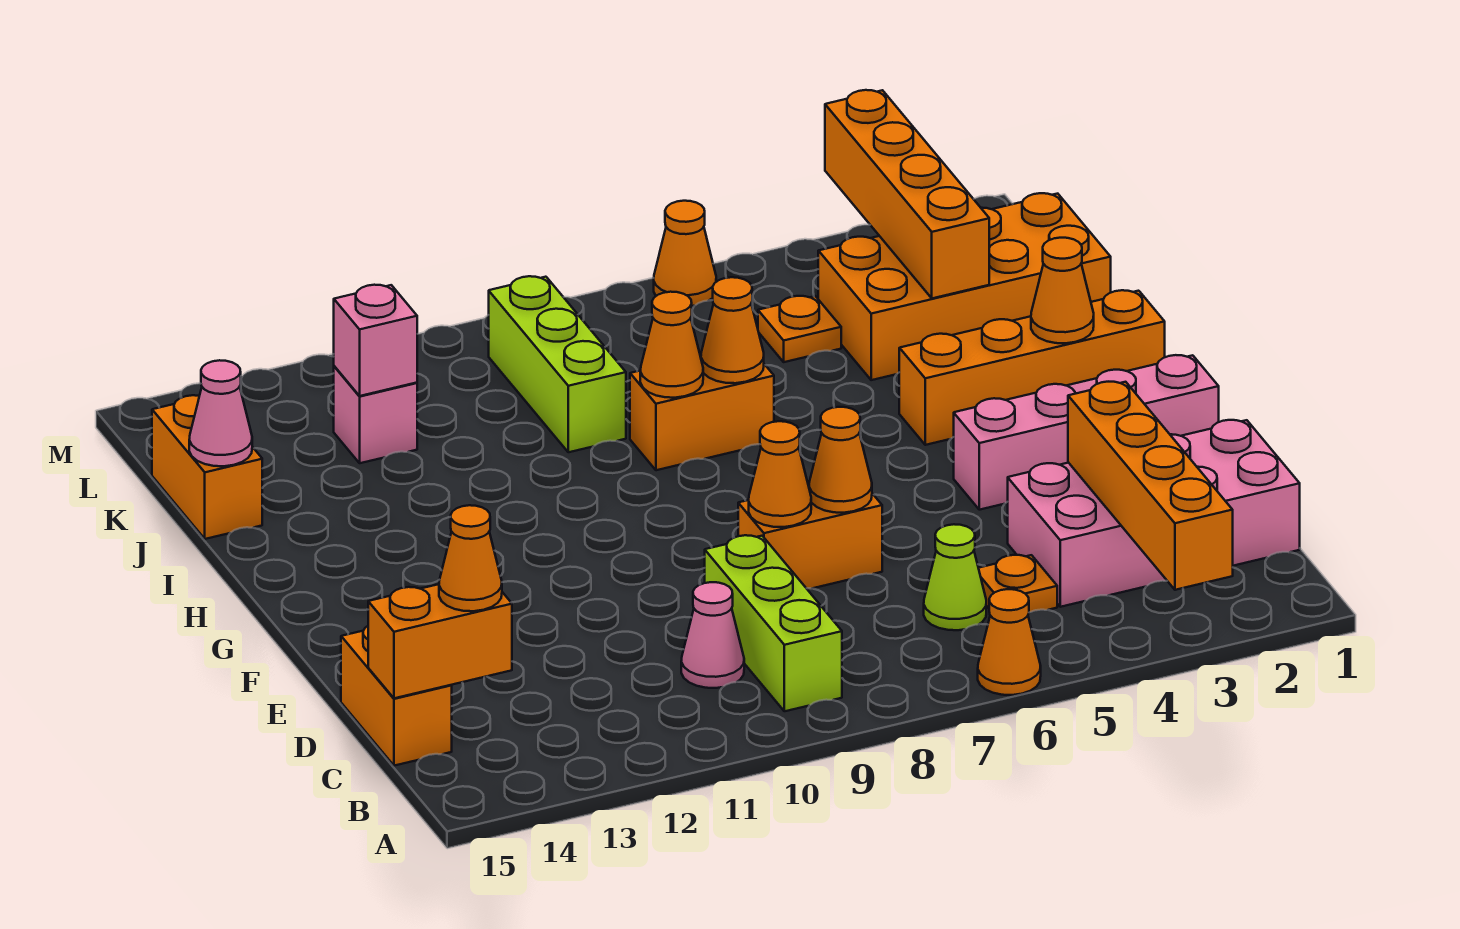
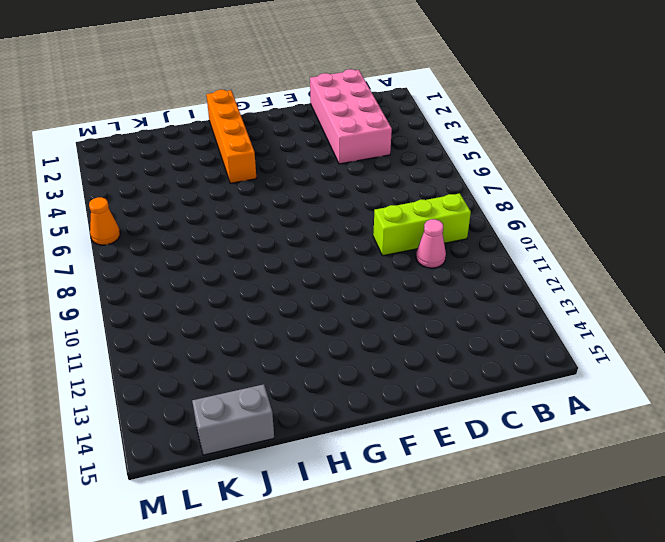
grey 1x2 brick [192,384,274,455] -> orange 1x2 brick [152,395,262,539]
none -> orange 1x1 cone [978,589,1041,695]
none -> orange 1x1 plate [979,555,1057,612]
none -> lime 1x1 cone [924,524,986,630]

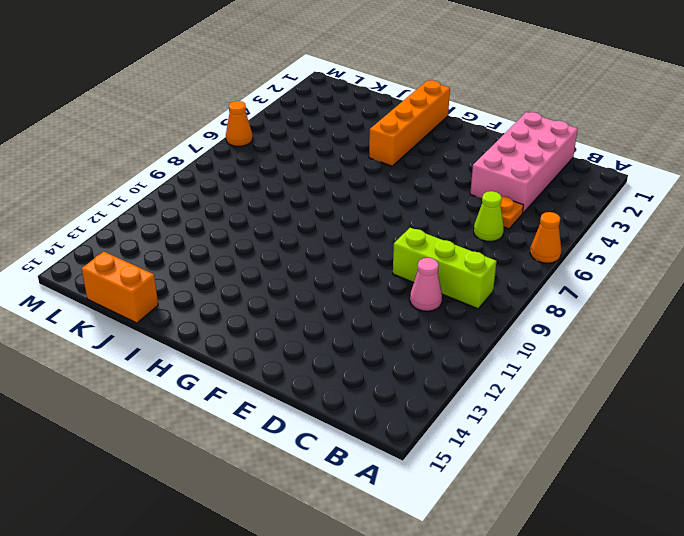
none -> orange 1x2 brick [341,626,452,766]
none -> orange 1x2 brick [738,494,882,589]
none -> pink 1x4 brick [954,355,1219,510]

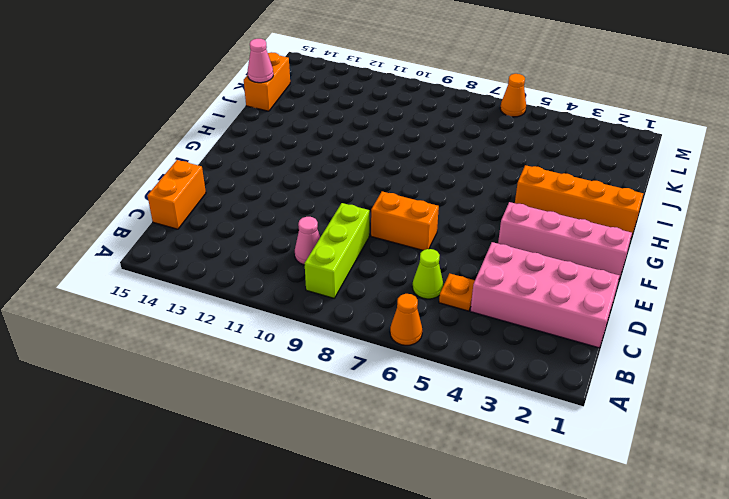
none -> orange 1x2 brick [630,356,774,470]
none -> orange 2x4 brick [818,193,1111,380]
none -> lime 1x3 brick [489,276,626,452]

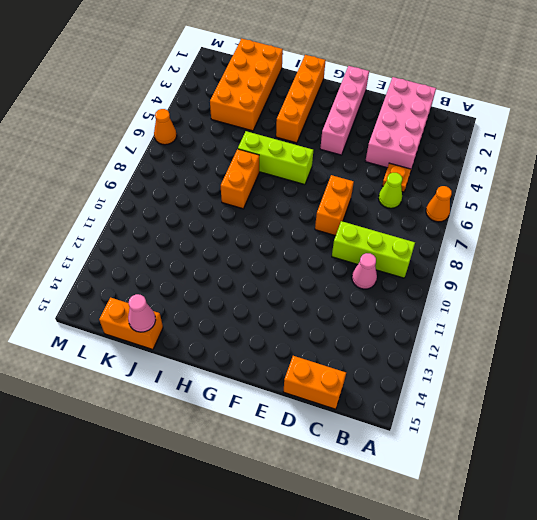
lime 1x3 brick [238,131,313,185] -> lime 1x3 brick moved to [489,276,626,452]
none -> orange 1x1 plate [758,296,841,362]
none -> pink 1x1 brick [334,366,417,463]
none -> orange 1x4 brick [1068,382,1233,590]

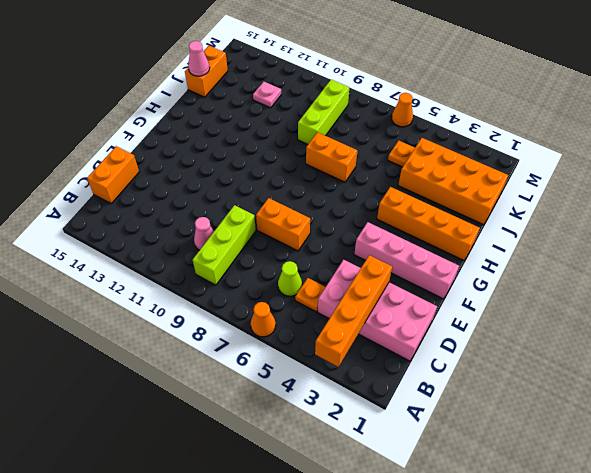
pink 1x1 plate [253,82,281,108] -> pink 1x1 brick [334,366,417,463]
none -> orange 1x2 brick [368,584,512,698]
none -> orange 1x1 cone [809,407,872,513]
none -> orange 1x1 cone [749,421,811,527]

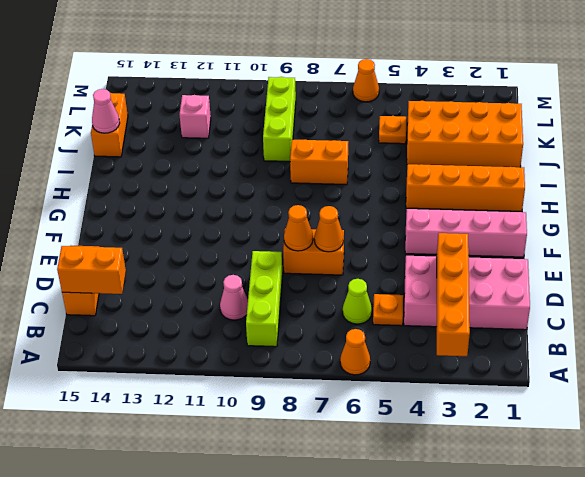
none -> orange 1x1 cone [1031,238,1094,343]
none -> orange 1x1 cone [701,277,764,383]
none -> orange 1x1 cone [640,292,703,398]

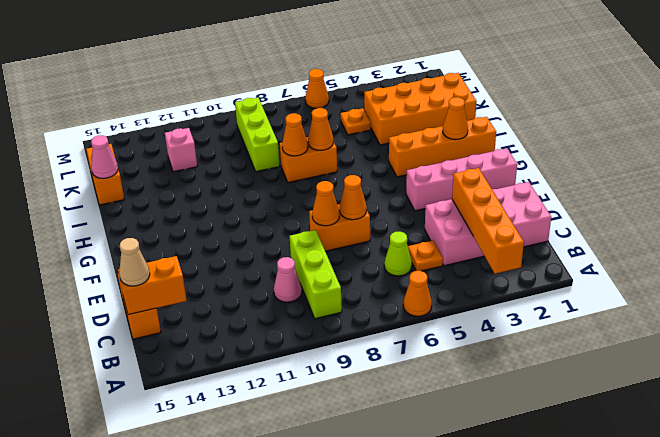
tan 1x1 cone [119,238,150,286] -> none
none -> orange 1x4 brick [825,90,989,298]
none -> pink 1x1 brick [334,285,417,396]
none -> orange 1x1 cone [439,505,502,611]

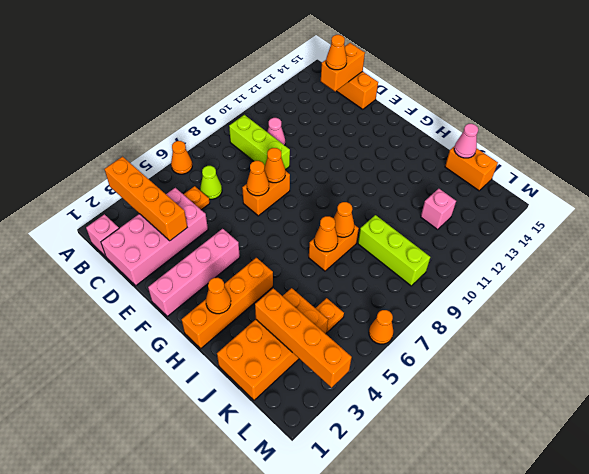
pink 1x1 brick [86,214,119,256] -> pink 1x1 brick moved to [334,285,417,396]

